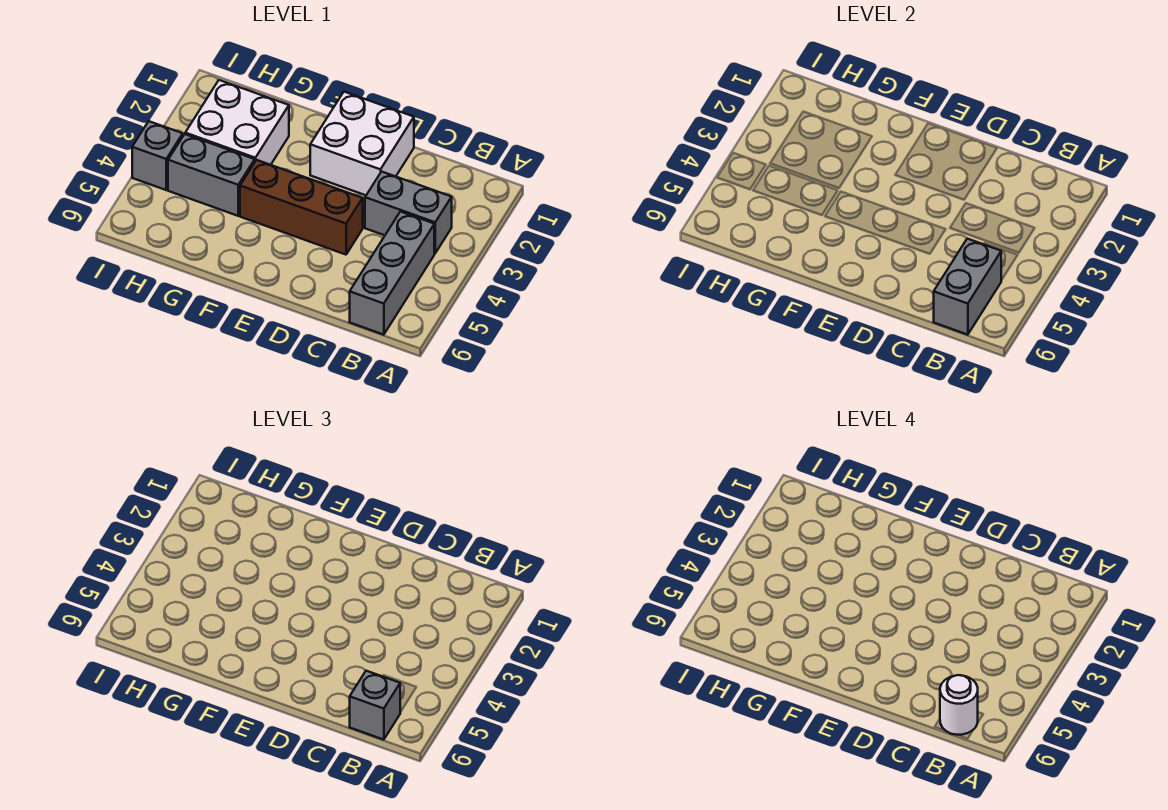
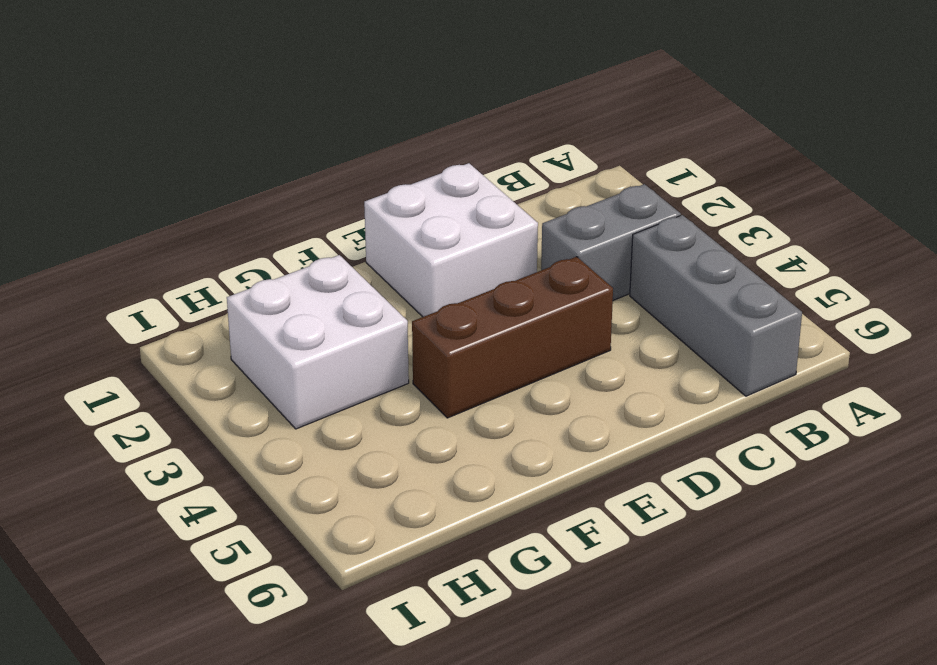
none -> grey 1x2 brick [168,134,255,216]
none -> grey 1x1 brick [132,121,183,190]

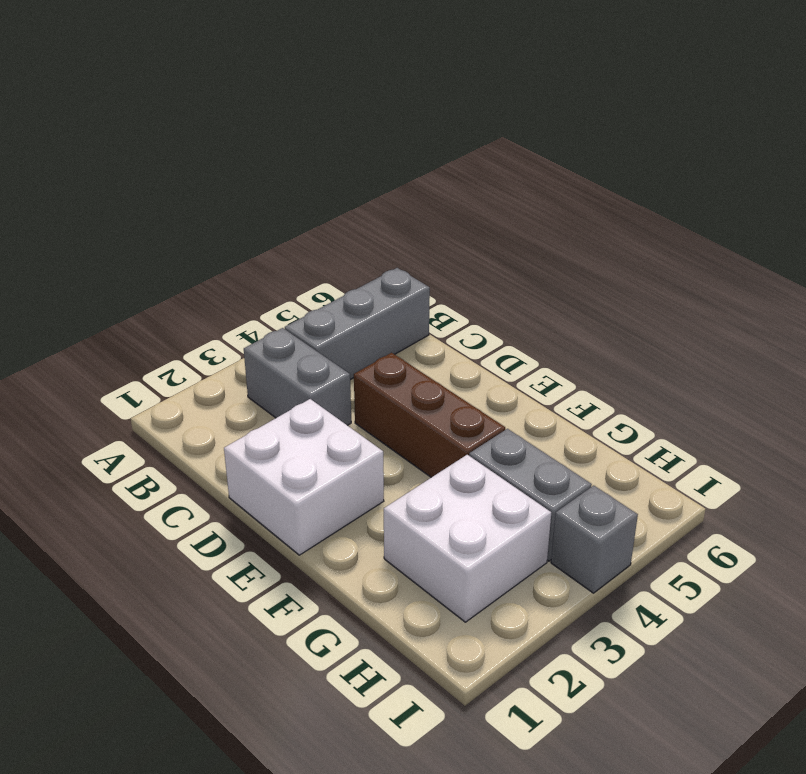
none -> grey 1x2 brick [934,239,1001,335]
none -> grey 1x1 brick [350,671,400,740]

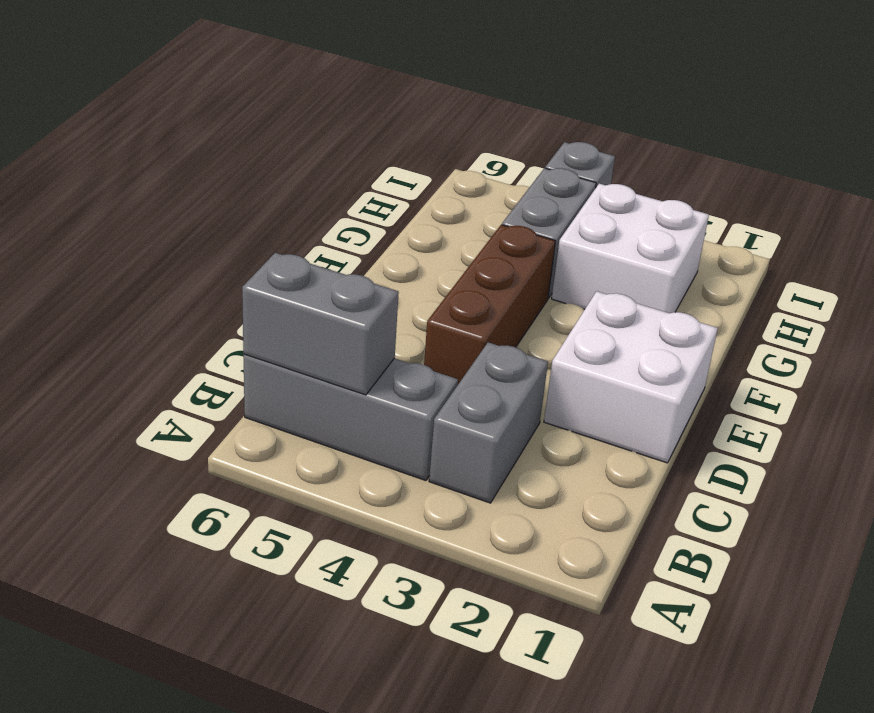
none -> grey 1x1 brick [350,671,400,740]
none -> white 1x1 round brick [940,675,978,735]

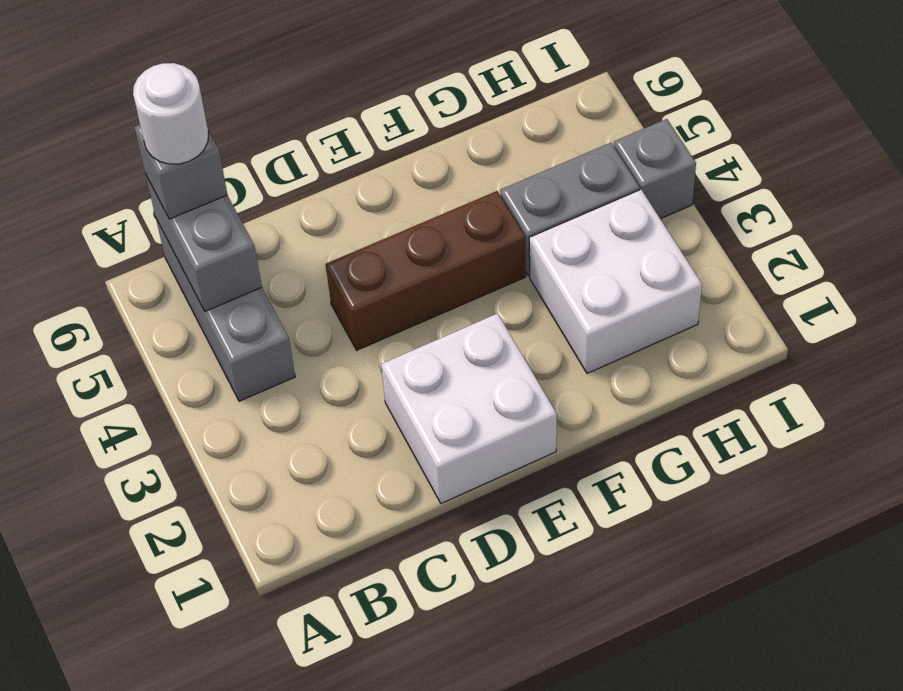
none -> grey 1x2 brick [365,172,452,253]

